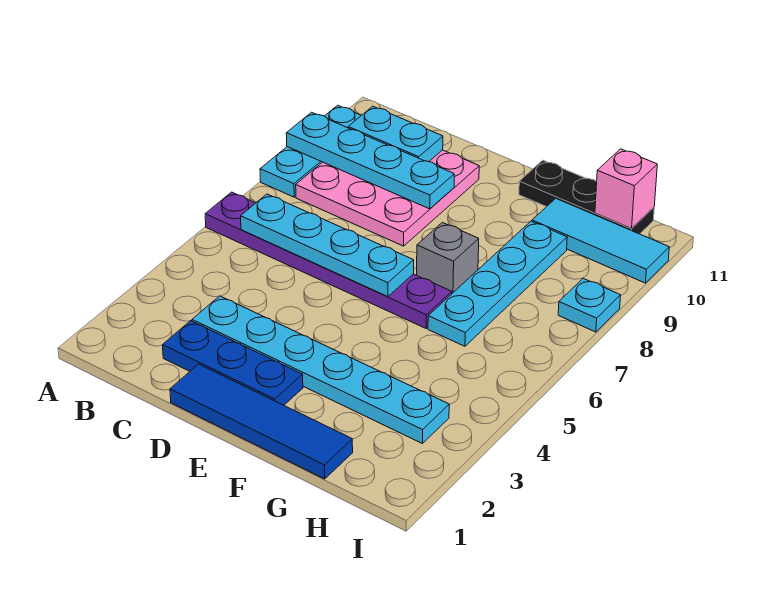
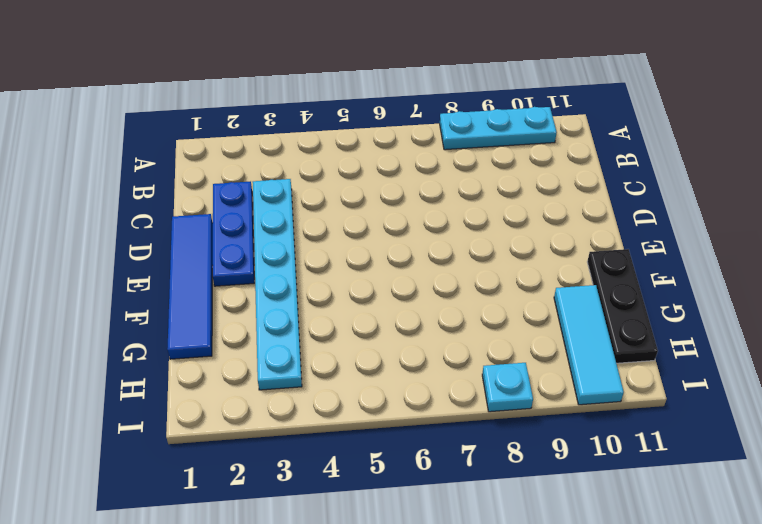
none -> purple 1x6 plate [205,192,452,328]
none -> pink 3x3 plate [296,150,479,246]
none -> grey 1x1 brick [417,222,479,293]

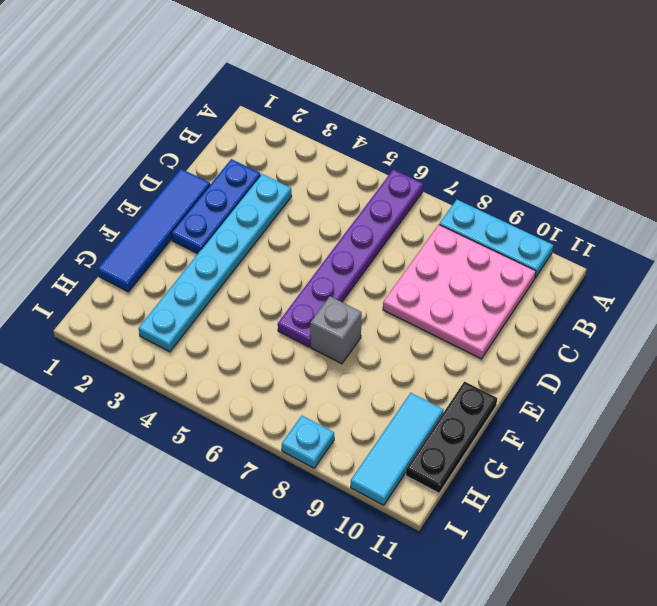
none -> cyan 1x4 plate [428,221,567,346]
none -> cyan 1x4 plate [286,112,454,209]
none -> cyan 1x4 plate [241,194,414,297]

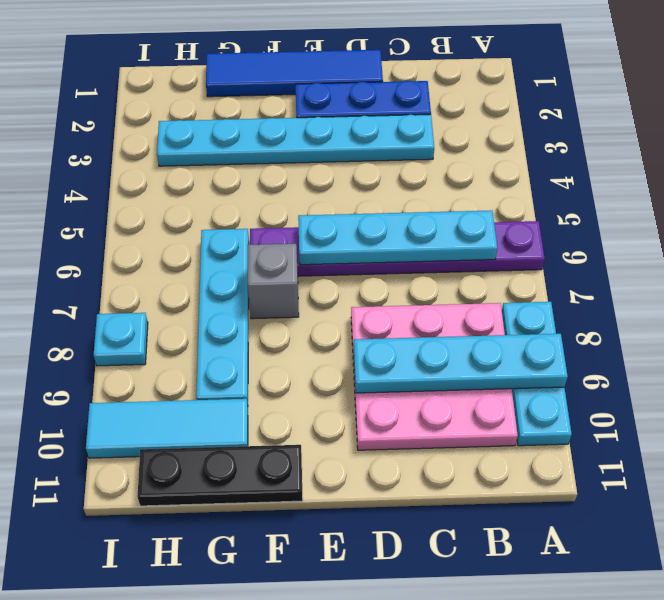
none -> cyan 1x2 plate [348,106,443,162]
none -> pink 1x1 brick [595,149,657,228]

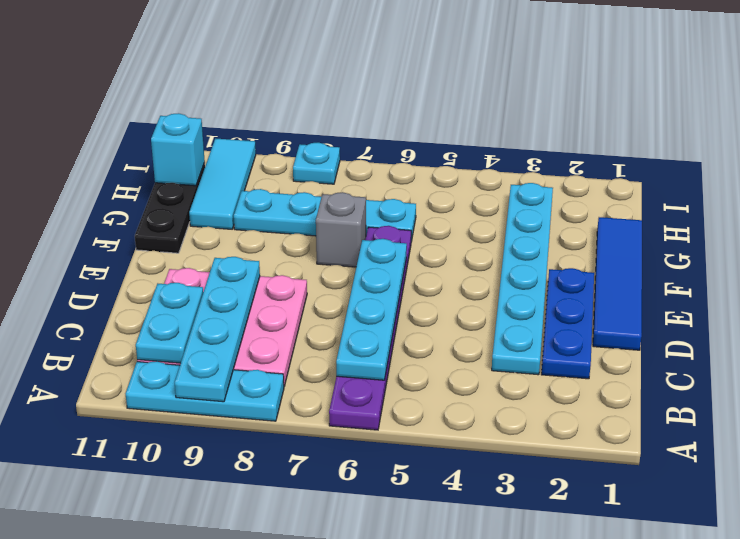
cyan 1x1 brick [151,113,205,186] -> pink 1x1 brick [595,149,657,228]

